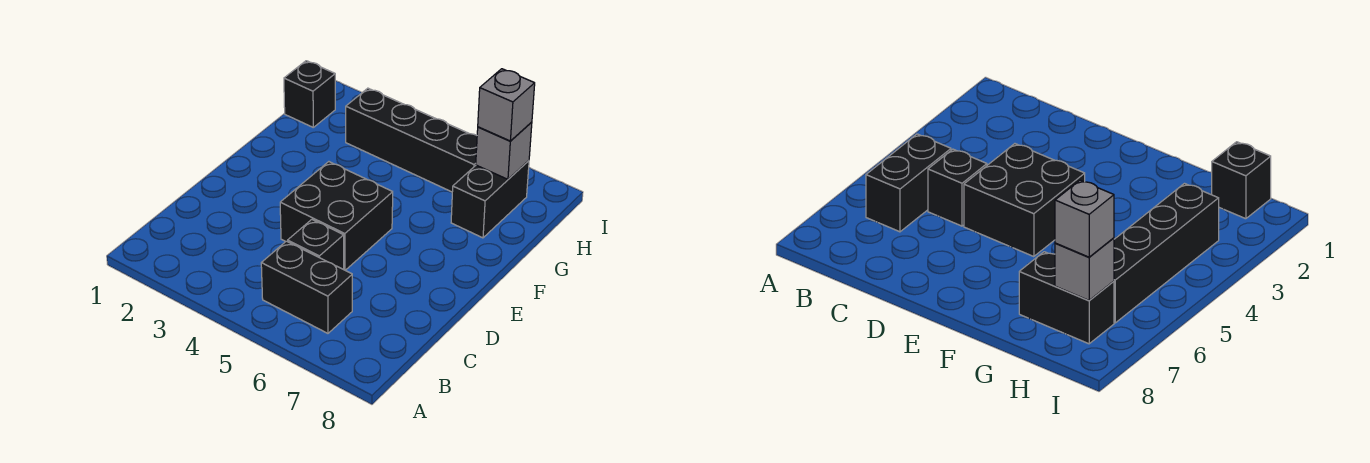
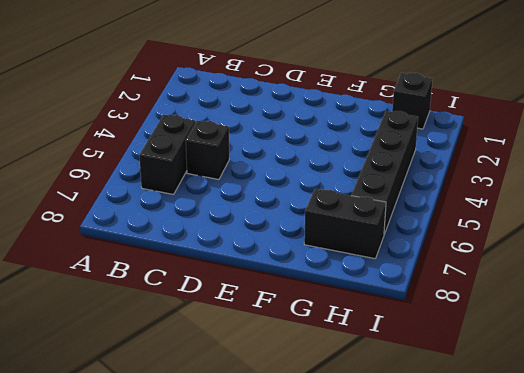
none -> black 2x2 brick [280,162,393,270]
none -> grey 1x1 brick [476,122,532,179]

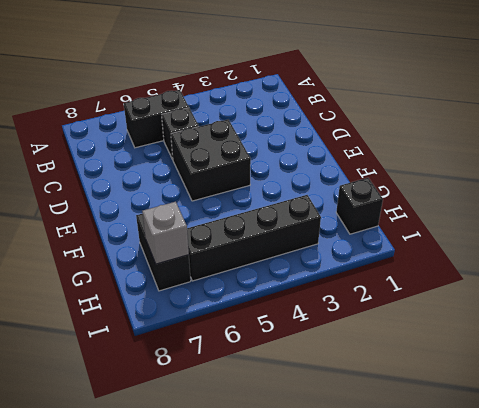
none -> grey 1x1 brick [478,69,535,141]

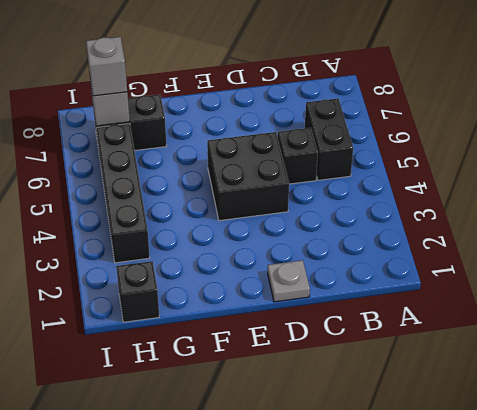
grey 1x1 plate [268,260,310,302] -> none

